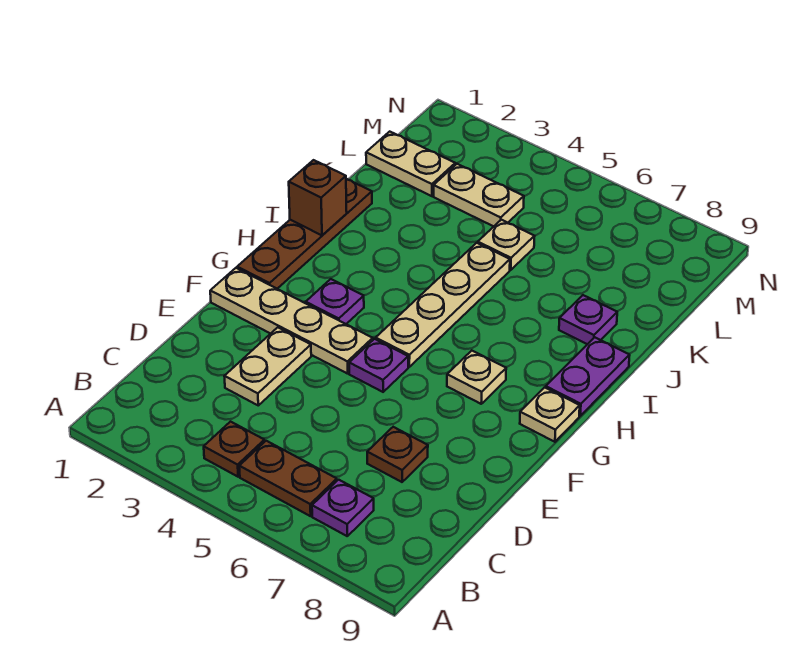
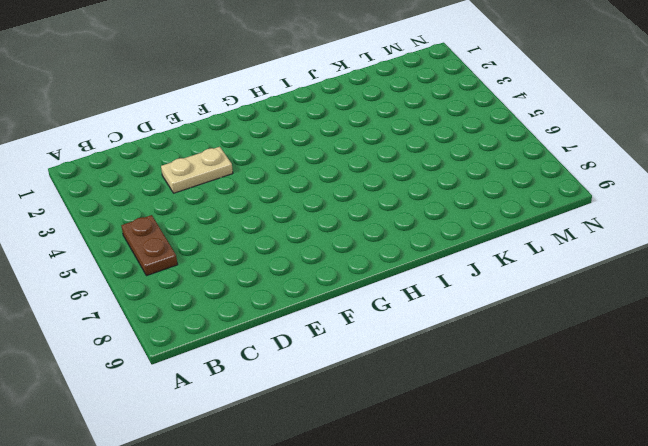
none -> brown 1x1 plate [204,422,264,477]
none -> purple 1x1 plate [312,480,374,536]
none -> brown 1x1 plate [367,427,428,482]

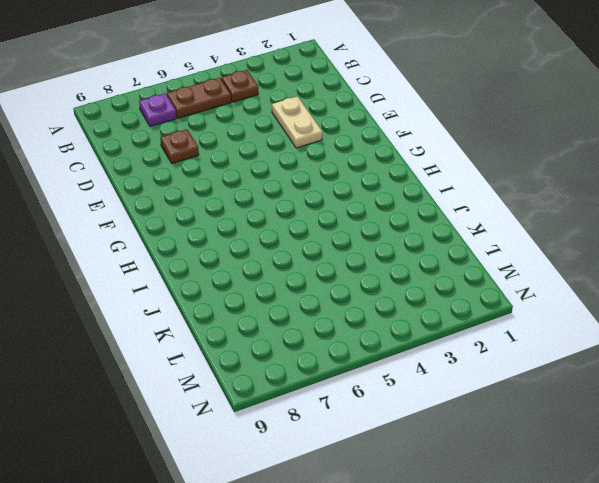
none -> tan 1x4 plate [210,268,373,374]
none -> purple 1x1 plate [349,339,408,392]
none -> brown 1x4 plate [237,179,372,289]

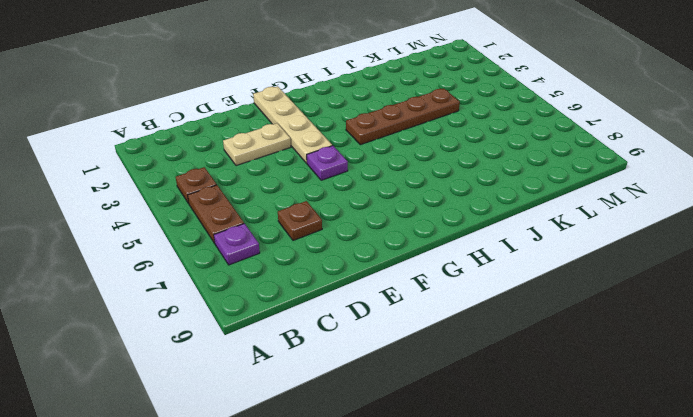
brown 1x4 plate [346,88,460,145] -> brown 1x4 plate moved to [237,179,372,289]
none -> purple 1x1 plate [306,279,364,324]
none -> tan 1x4 plate [376,243,510,367]
none -> tan 1x1 plate [447,351,506,404]

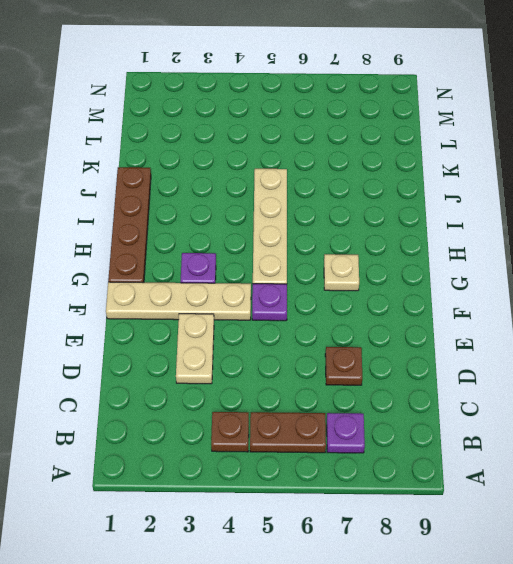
none -> tan 1x1 plate [520,387,580,442]
none -> purple 1x2 plate [546,337,630,416]
none -> purple 1x1 plate [559,295,617,344]

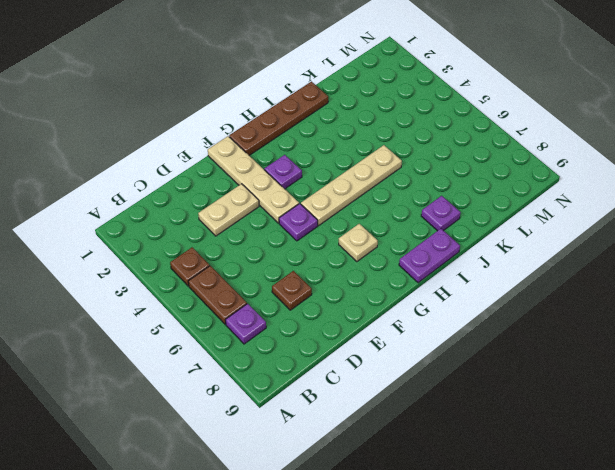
none -> tan 1x1 plate [520,387,580,442]
none -> tan 1x1 plate [478,220,535,270]
none -> tan 1x2 plate [366,132,455,196]

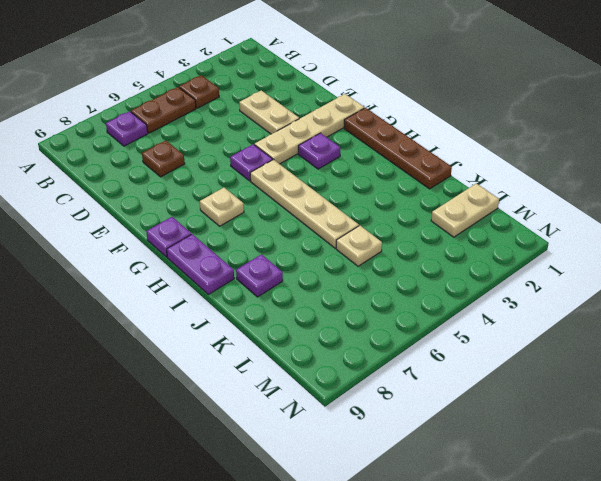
purple 1x1 plate [146,217,191,257] -> tan 1x1 plate [520,387,580,442]
none -> tan 1x2 plate [433,164,524,226]
none -> brown 1x1 brick [289,160,347,235]

